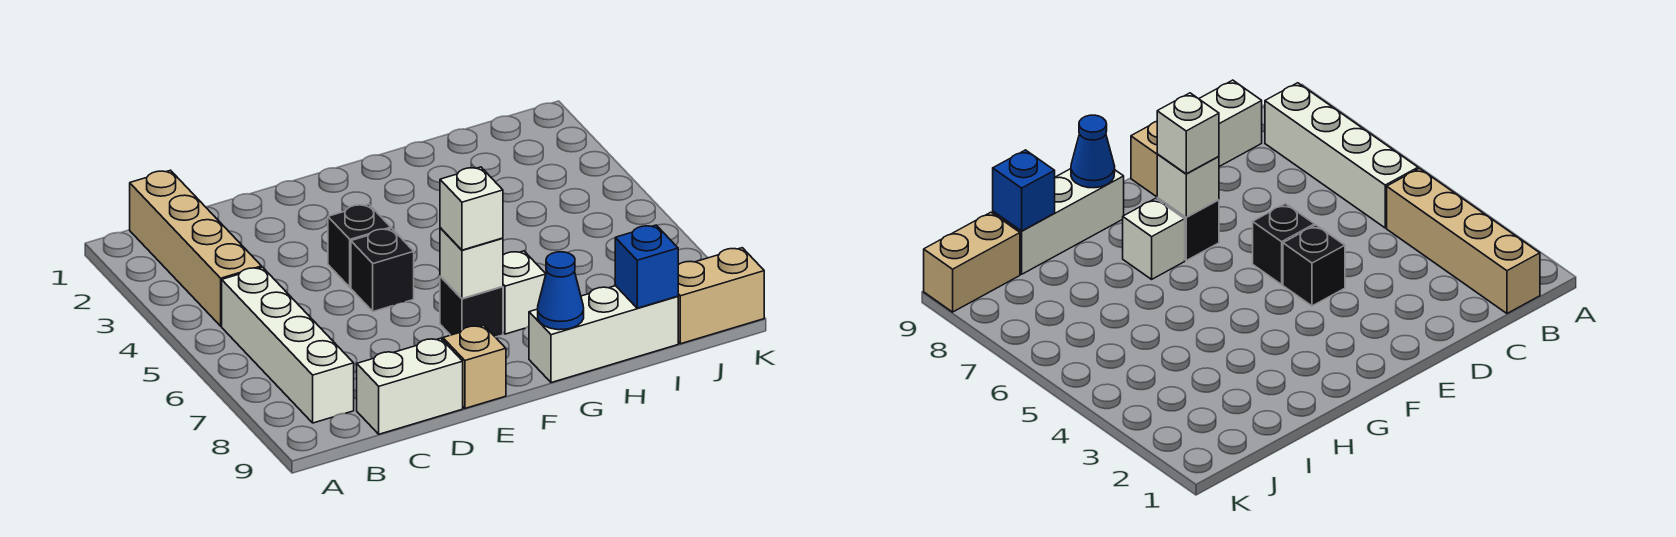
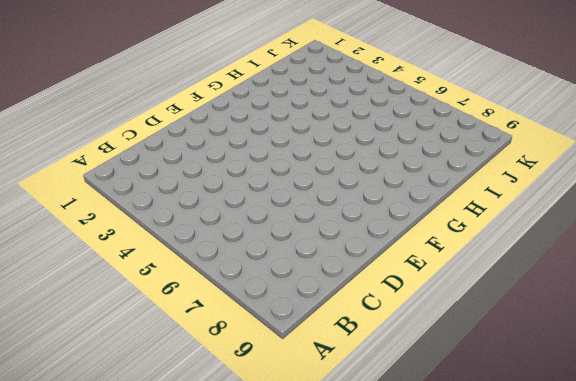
none -> tan 1x4 brick [130,170,262,326]
none -> white 1x4 brick [222,267,354,423]
none -> white 1x2 brick [357,338,463,434]

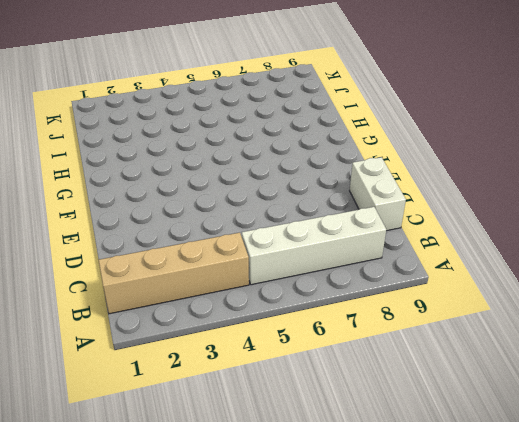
none -> black 1x1 brick [328,204,391,287]
none -> black 1x1 brick [351,228,414,312]
none -> tan 1x1 brick [443,325,506,408]

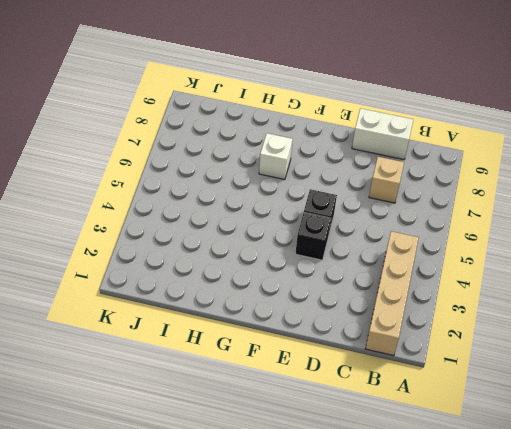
tan 1x1 brick [369,157,404,203] -> tan 1x1 brick moved to [443,325,506,408]
none -> white 1x4 brick [222,267,354,423]
none -> black 1x1 brick [440,276,503,337]
none -> white 1x3 brick [529,286,678,383]

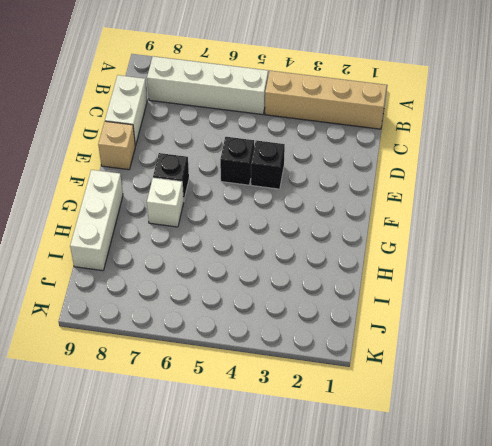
none -> tan 1x2 brick [678,248,764,344]
none -> white 1x1 brick [440,228,503,299]
none -> blue 1x1 cone [538,252,584,330]

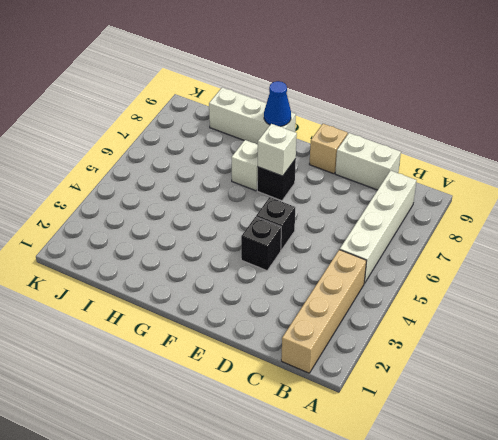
none -> tan 1x2 brick [678,248,764,344]
none -> blue 1x1 brick [615,225,678,308]
none -> white 1x1 brick [440,167,503,250]

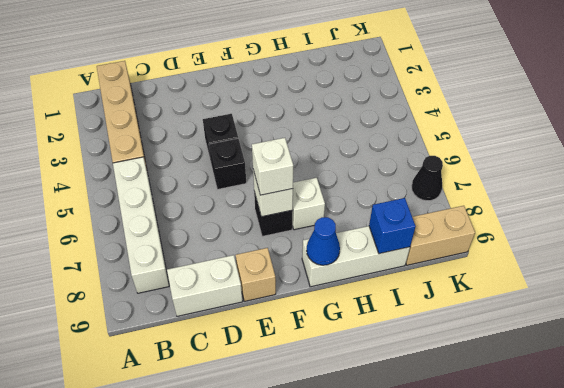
black 1x1 cone [412,156,443,201] -> none

